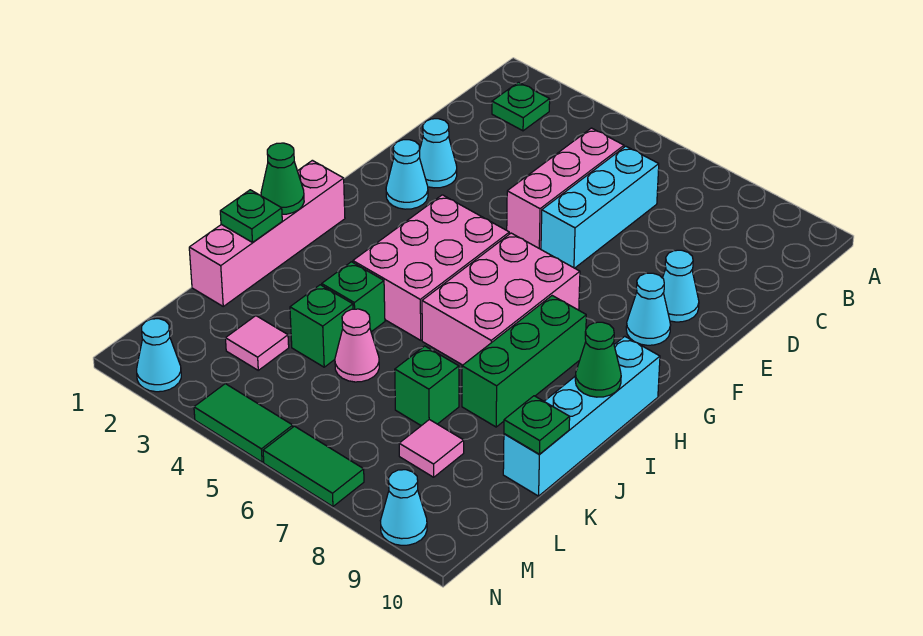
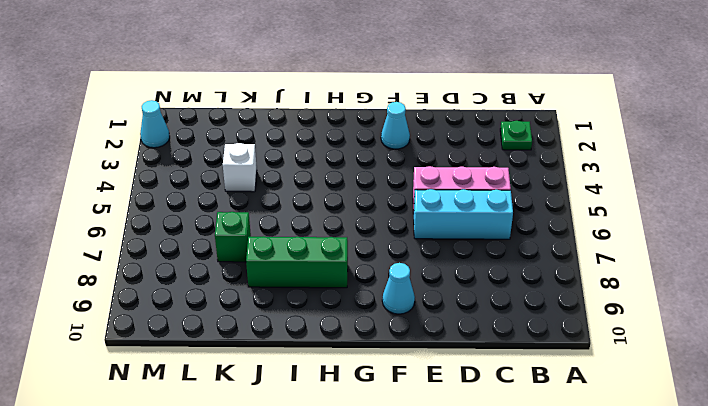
white 1x1 brick [223,143,257,192] -> green 1x1 brick [290,285,353,367]
none -> cyan 1x1 cone [419,119,457,188]
none -> cyan 1x1 cone [663,250,699,322]
none -> pink 2x3 brick [353,195,509,340]

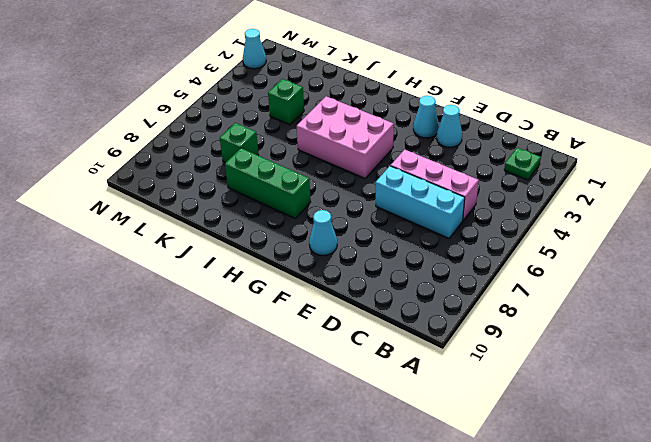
none -> cyan 1x1 cone [663,250,699,322]
none -> pink 2x3 brick [422,233,580,365]
none -> pink 1x4 brick [189,160,345,306]

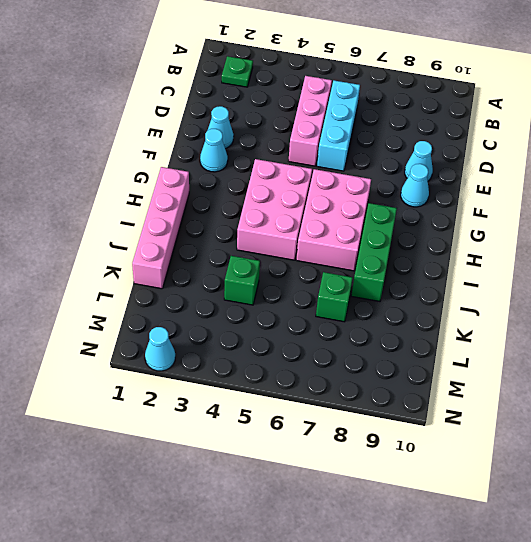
none -> cyan 1x4 brick [503,336,660,496]
none -> green 1x1 brick [322,262,385,332]
none -> pink 1x1 cone [335,309,379,382]

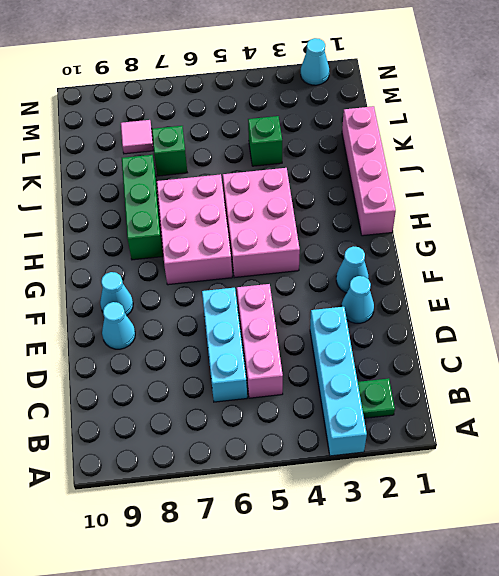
cyan 1x4 brick [310,306,367,456] -> cyan 1x4 brick moved to [503,336,660,496]
none -> green 1x1 brick [322,262,385,332]
none -> pink 1x1 cone [335,309,379,382]
none -> pink 1x1 tile [225,316,289,370]

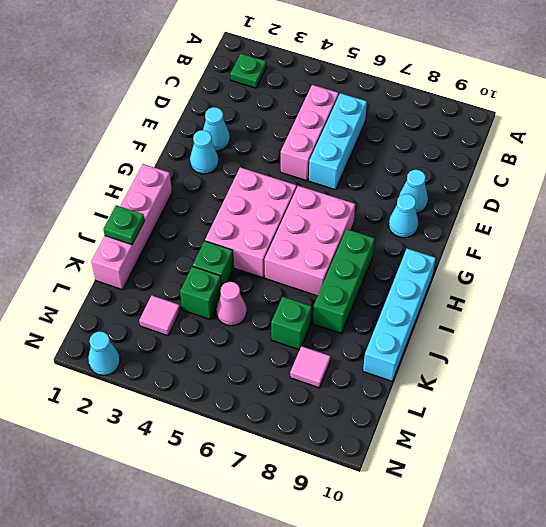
none -> green 1x2 tile [194,384,293,462]
none -> green 1x2 tile [263,426,364,506]
none -> cyan 1x1 cone [380,470,427,545]

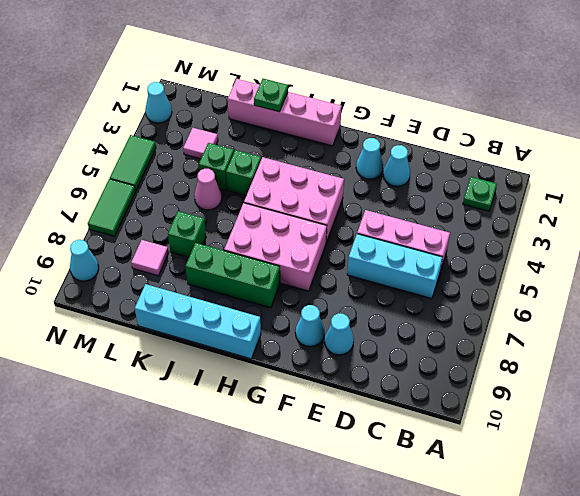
none -> green 1x1 cone [261,143,304,214]
none -> green 1x1 cone [575,322,621,397]
none -> green 1x1 plate [504,396,570,454]

